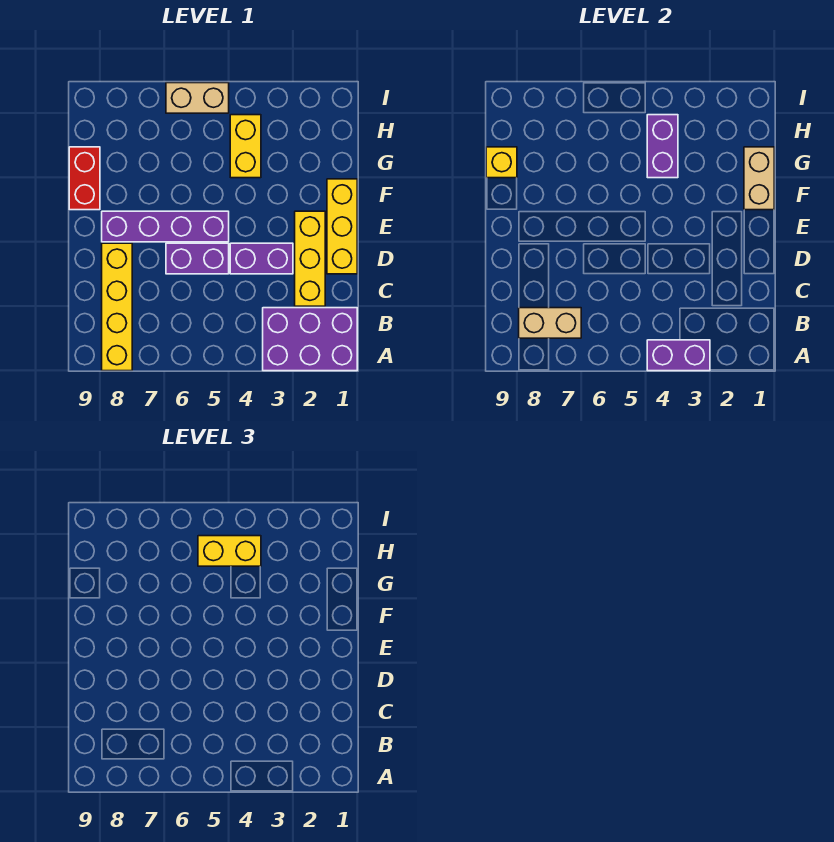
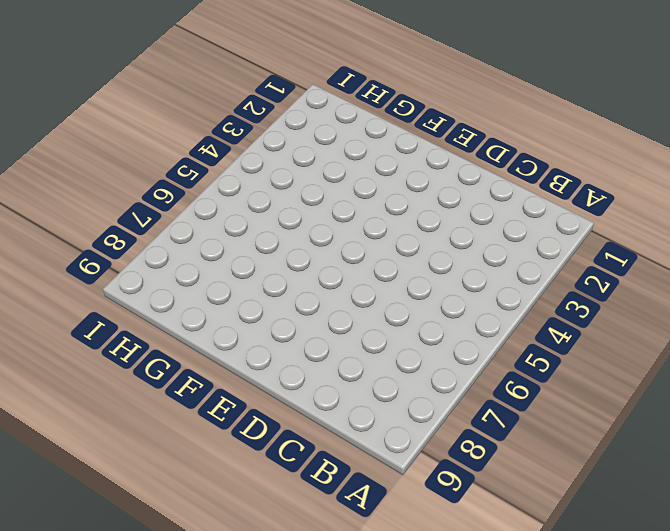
none -> purple 2x3 brick [263,308,357,371]
none -> yellow 1x4 brick [102,243,132,371]
none -> yellow 1x3 brick [295,211,325,306]

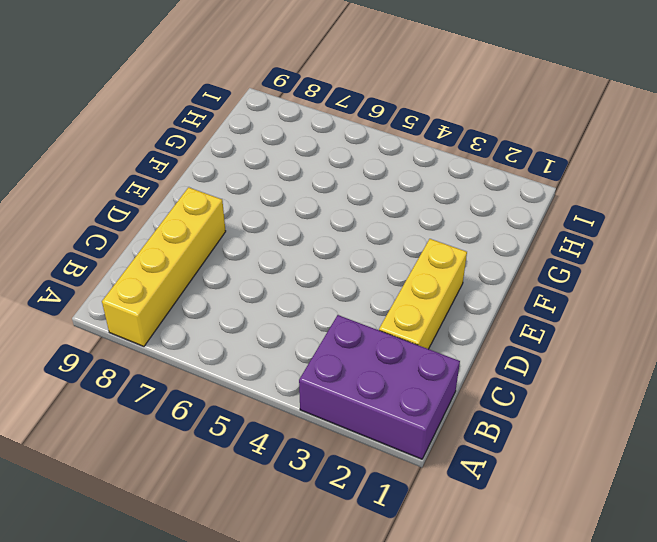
none -> yellow 1x3 brick [327,179,357,274]
none -> purple 1x2 brick [230,243,293,274]
none -> purple 1x2 brick [166,243,229,274]

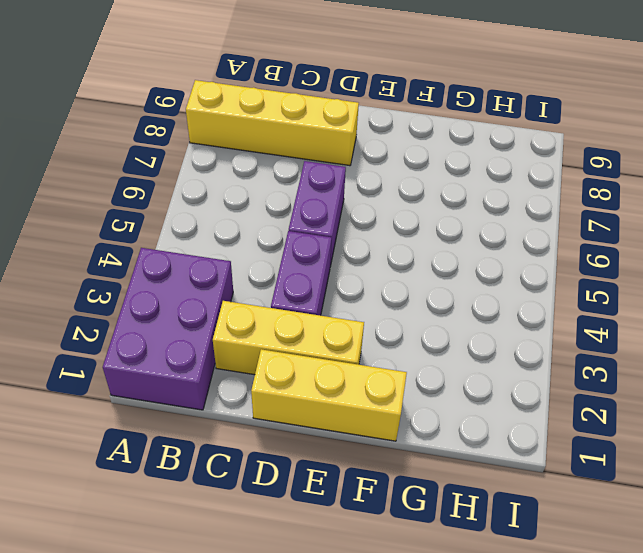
none -> purple 1x4 brick [102,211,229,242]
none -> red 1x2 brick [69,147,100,210]
none -> yellow 1x2 brick [230,115,261,178]

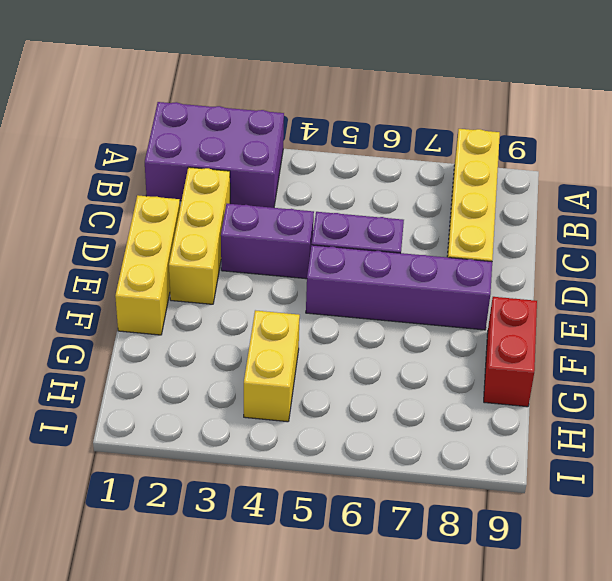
none -> tan 1x2 brick [166,83,229,113]
none -> purple 1x2 brick [647,340,710,371]
none -> tan 1x2 brick [519,308,581,338]

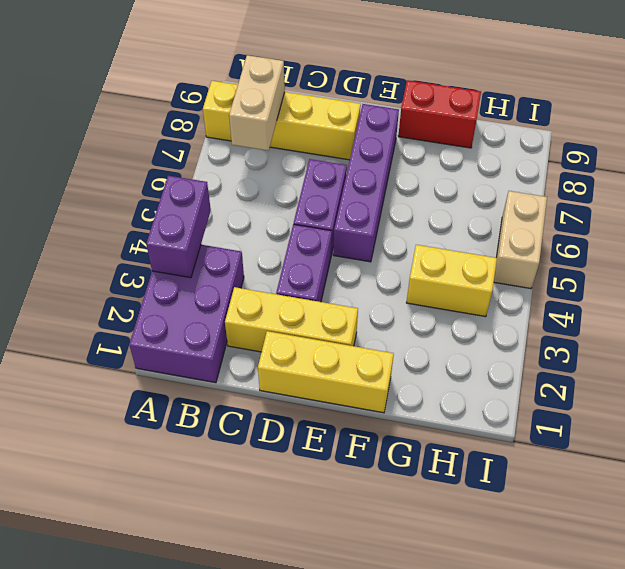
none -> tan 1x2 brick [744,147,774,210]
none -> purple 1x2 brick [647,115,678,178]
none -> yellow 1x1 brick [486,147,517,178]

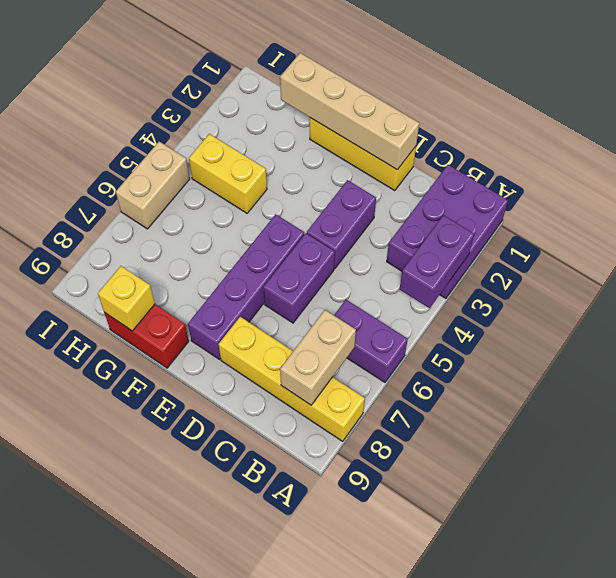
purple 1x2 brick [334,300,408,382] -> purple 1x2 brick moved to [647,115,678,178]
tan 1x4 brick [280,53,419,170] -> tan 1x2 brick [744,147,774,210]
none -> yellow 1x3 brick [295,211,325,306]
none -> yellow 1x2 brick [198,536,261,566]

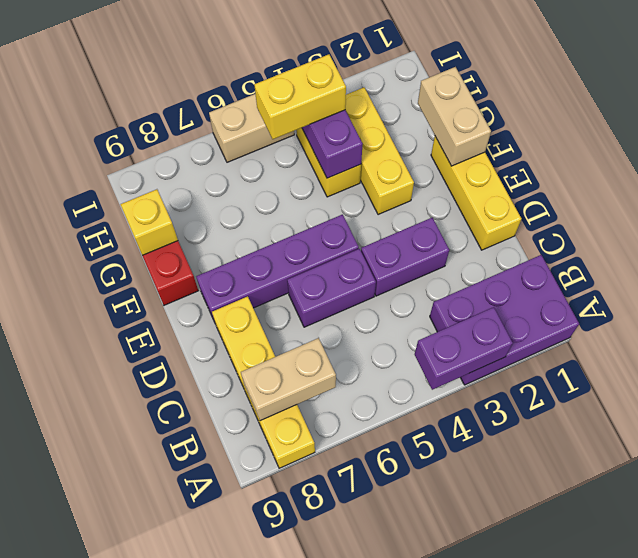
yellow 1x3 brick [345,88,414,215] -> yellow 1x3 brick moved to [295,211,325,306]

